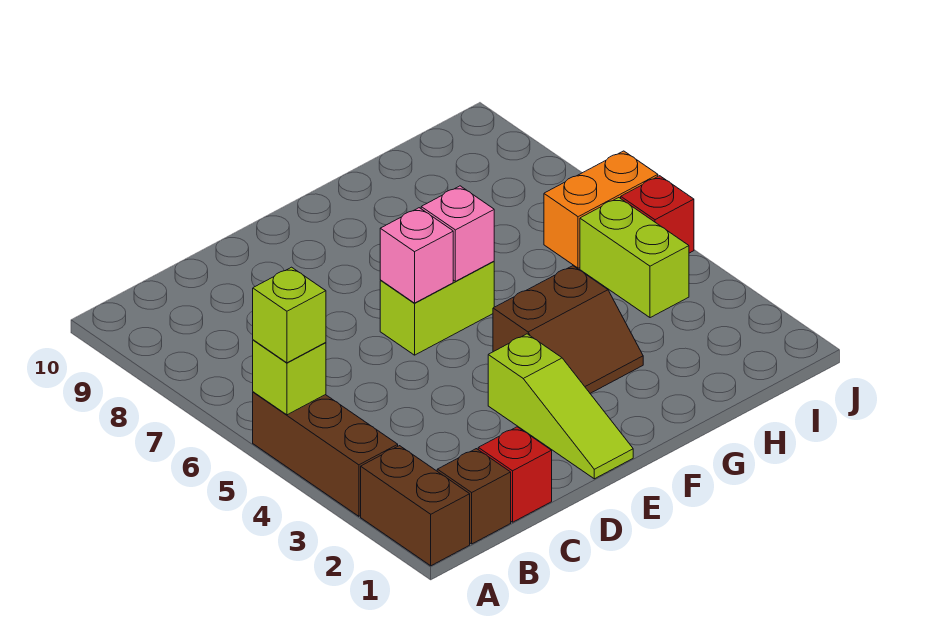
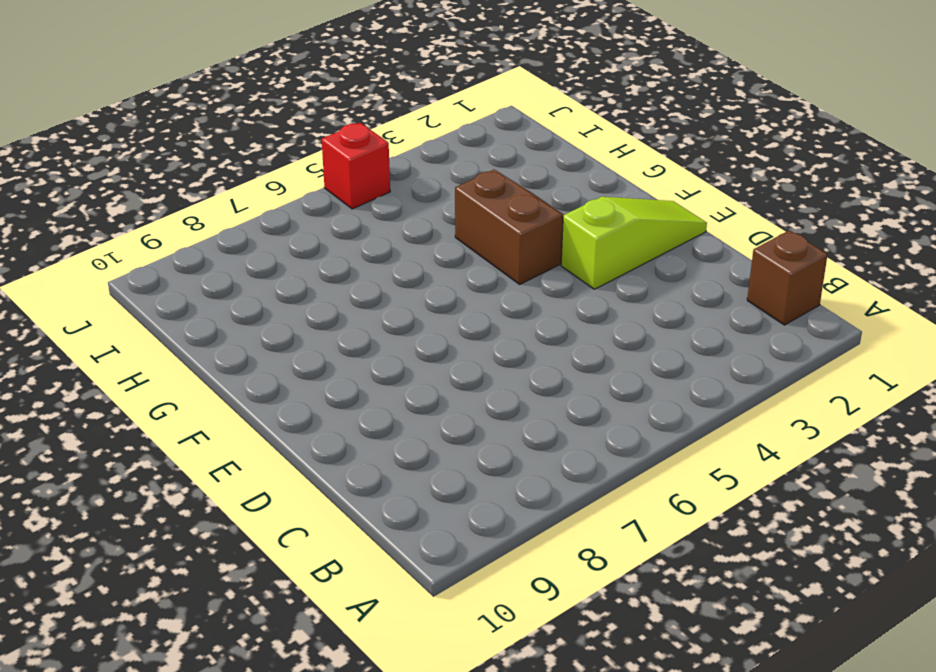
none -> brown 1x2 brick [361,446,470,566]
none -> brown 1x3 brick [253,392,398,516]
none -> red 1x1 brick [478,427,552,522]

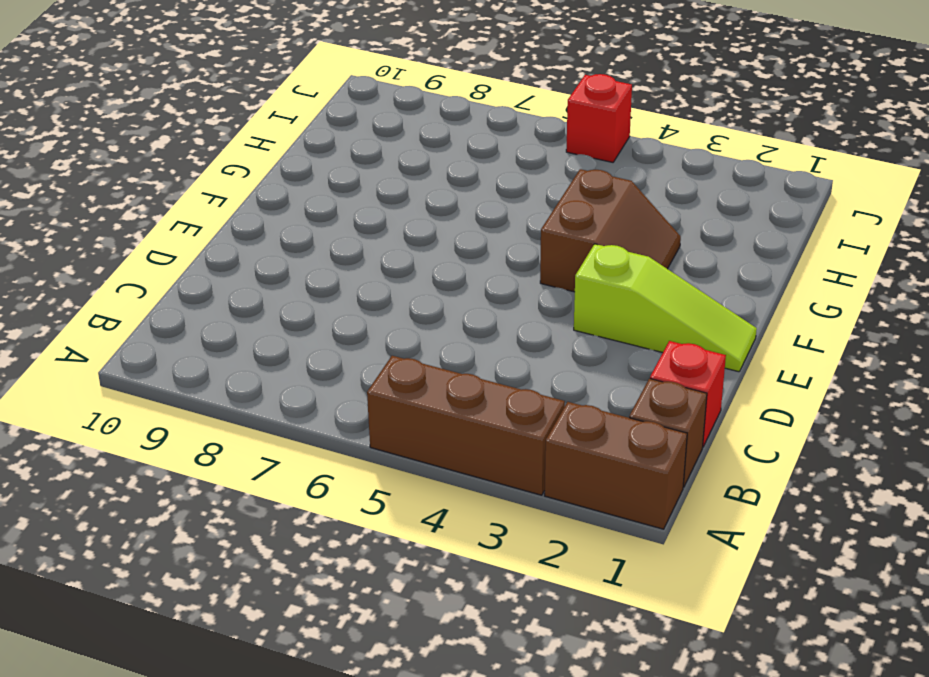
none -> lime 1x2 brick [380,261,494,355]
none -> lime 1x2 brick [580,198,689,318]
none -> orange 1x2 brick [544,151,658,268]

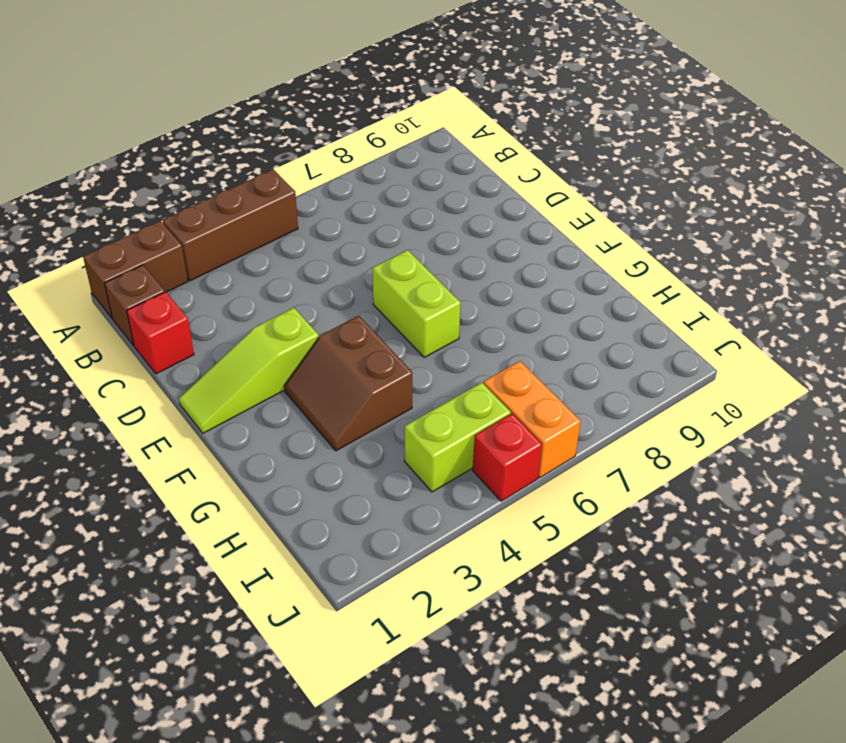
none -> lime 1x1 brick [253,340,326,415]
none -> pink 1x1 brick [380,208,453,303]
none -> pink 1x1 brick [421,186,494,281]

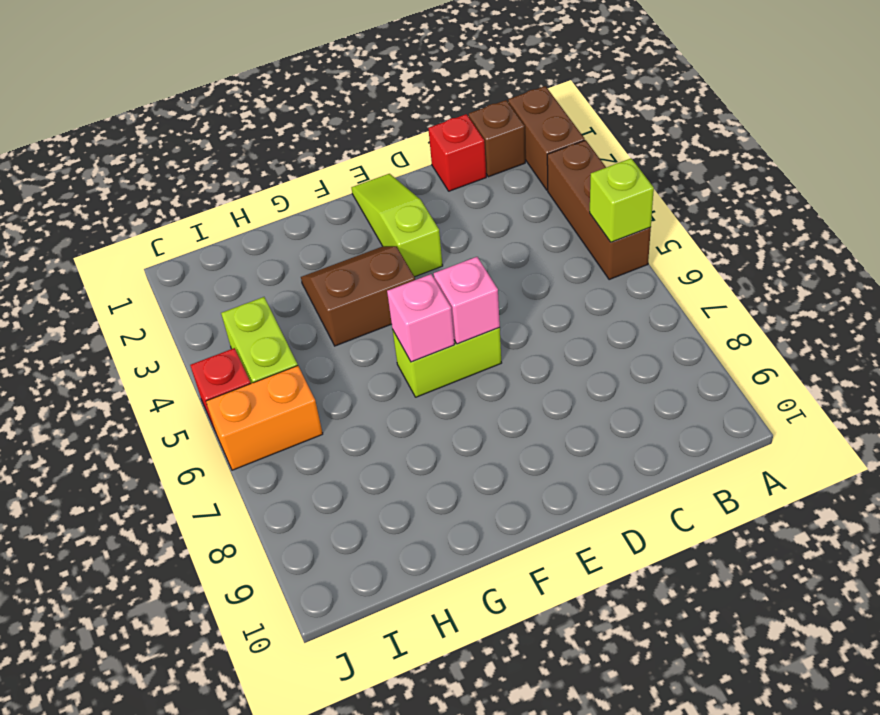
none -> lime 1x1 brick [253,267,326,363]

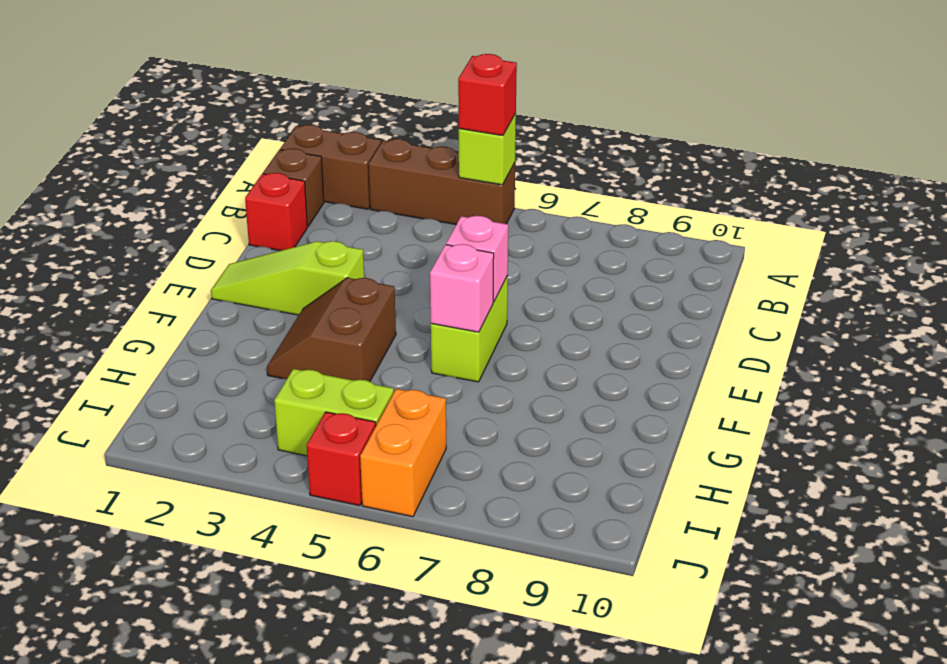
red 1x1 brick [458,54,517,136] -> lime 1x1 brick [253,267,326,363]

